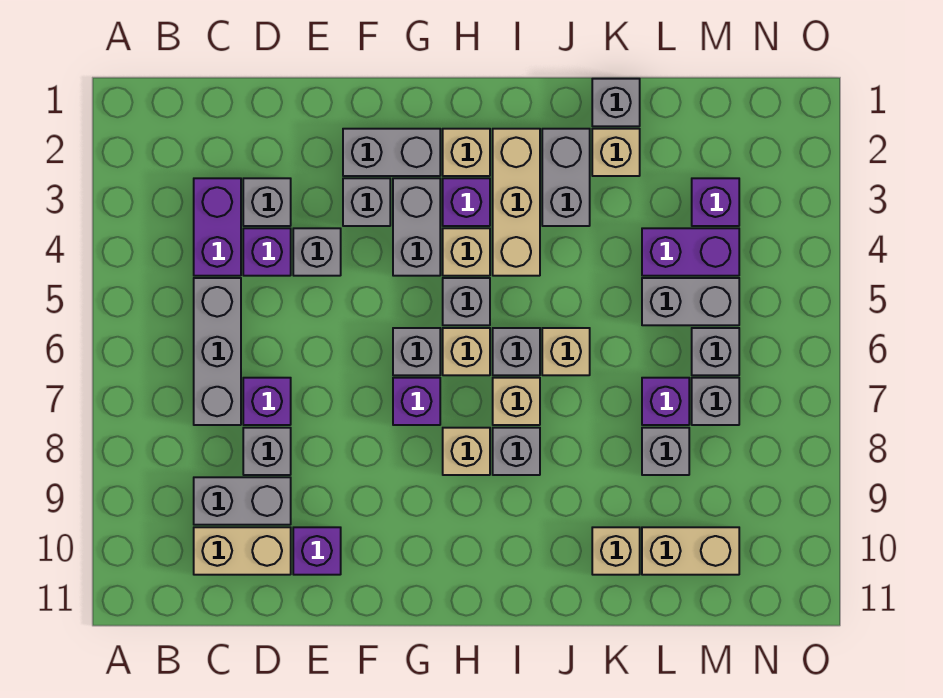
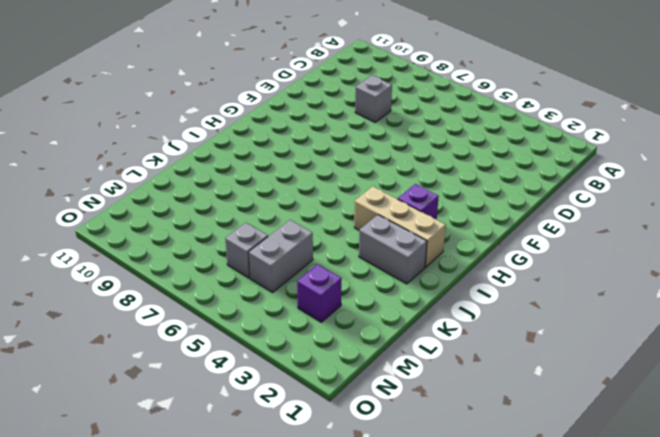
none -> purple 1x2 brick [194,178,241,276]
none -> grey 1x3 brick [194,278,241,425]
none -> grey 1x2 brick [194,477,291,525]
none -> tan 1x2 brick [194,527,291,575]

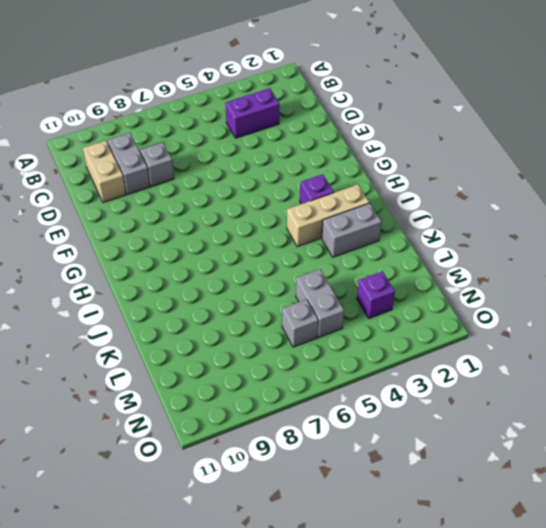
none -> grey 1x3 brick [194,278,241,425]
none -> grey 1x1 brick [243,178,291,226]
none -> purple 1x1 brick [243,228,291,276]
none -> purple 1x1 brick [243,378,291,425]

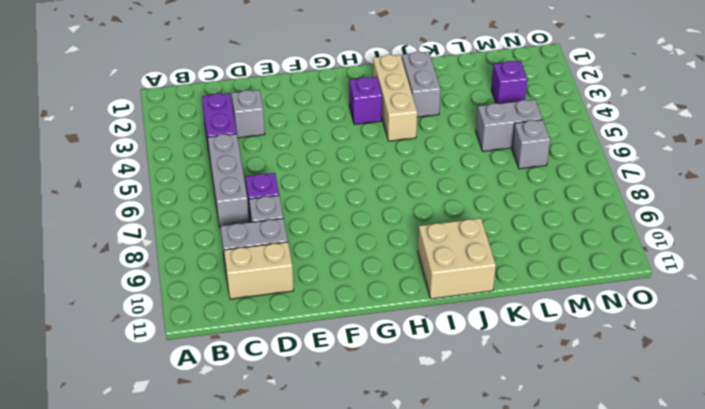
tan 2x2 brick [418,218,496,299] -> none
none -> purple 1x1 brick [243,228,291,276]
none -> grey 1x1 brick [293,228,341,276]
none -> purple 1x1 brick [293,527,341,575]
none -> grey 1x2 brick [343,129,440,176]

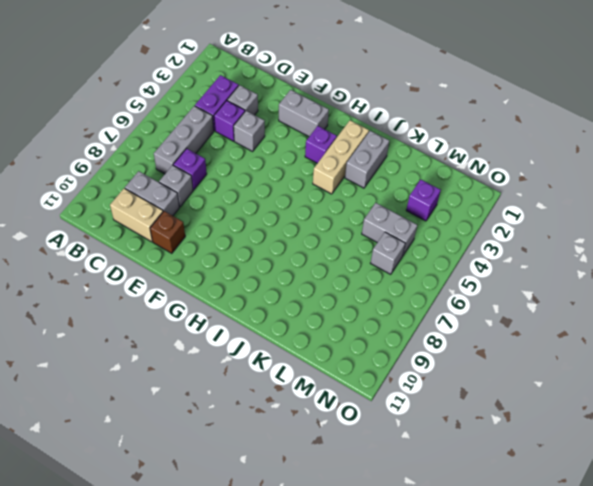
brown 1x1 brick [150,211,185,253] -> purple 1x1 brick [293,527,341,575]
none -> grey 1x1 brick [343,178,390,226]
none -> grey 1x2 brick [393,178,440,276]
none -> grey 1x1 brick [393,328,440,375]
none -> purple 1x1 brick [393,378,440,425]

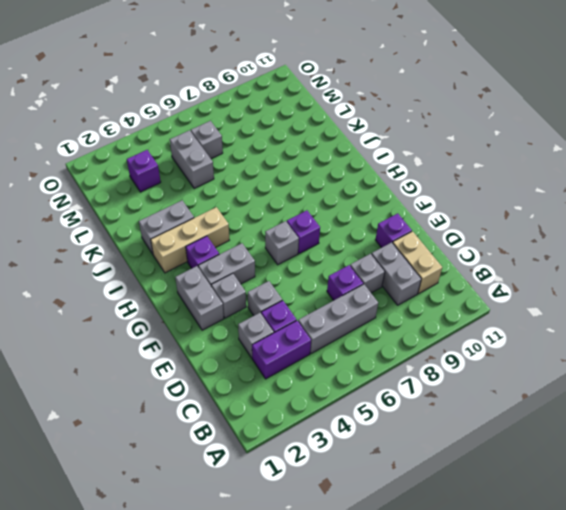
none -> tan 1x1 brick [443,129,490,176]
none -> tan 1x1 brick [443,228,490,276]
none -> grey 1x1 brick [443,278,490,325]
none -> tan 1x1 brick [443,328,490,375]

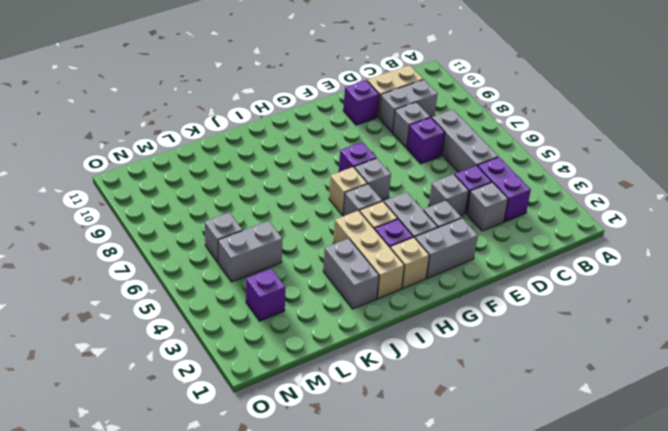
none -> tan 1x1 brick [443,428,490,475]
none -> grey 1x1 brick [493,328,540,375]
none -> tan 1x1 brick [493,378,540,425]
none -> grey 1x1 brick [493,428,540,475]

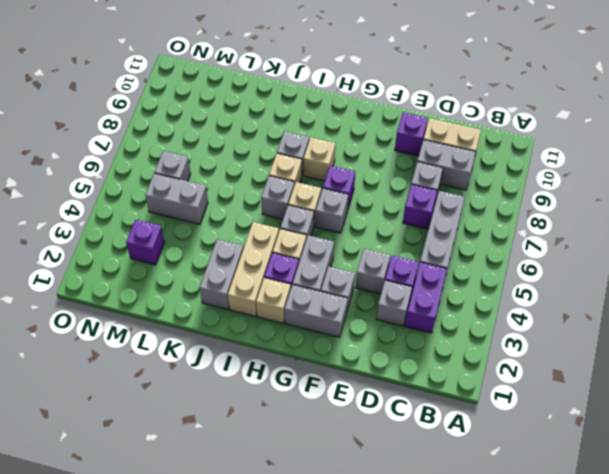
none -> tan 1x1 brick [542,328,590,375]
none -> grey 1x1 brick [592,79,640,126]
none -> tan 1x1 brick [592,129,640,176]
none -> tan 1x1 brick [592,527,640,575]

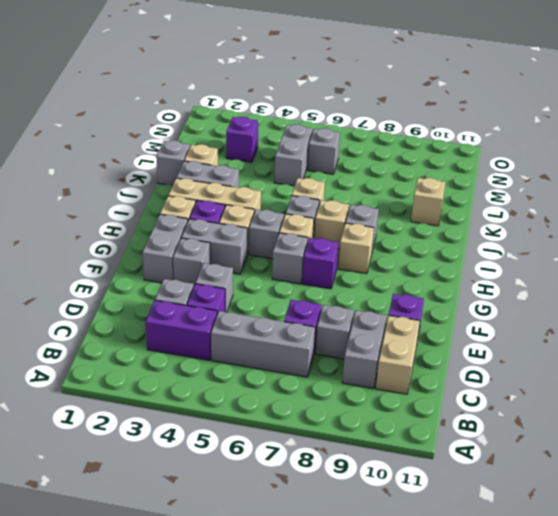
none -> purple 1x2 brick [642,228,739,276]
none -> purple 1x1 brick [642,378,689,425]
none -> grey 1x1 brick [642,428,689,475]
none -> tan 1x2 brick [642,527,739,575]

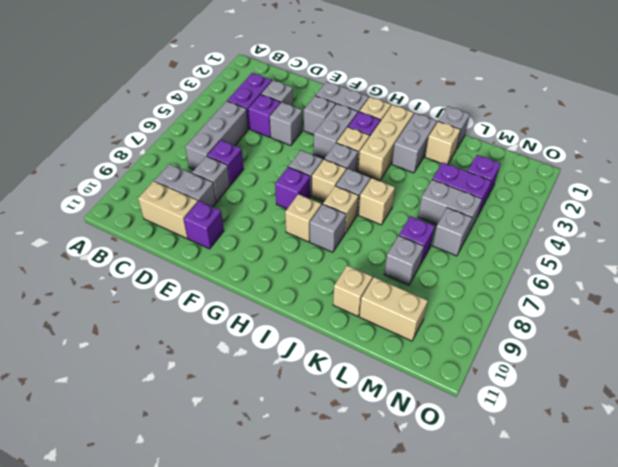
none -> grey 1x1 brick [692,378,739,425]

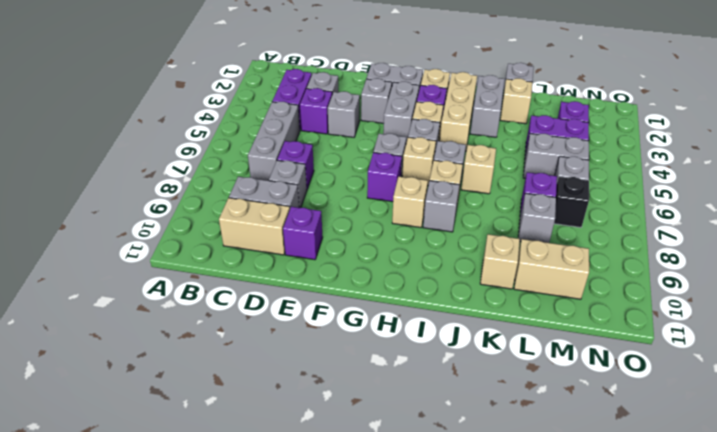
black 1x1 brick [554,176,589,227] -> grey 1x1 brick [692,378,739,425]

